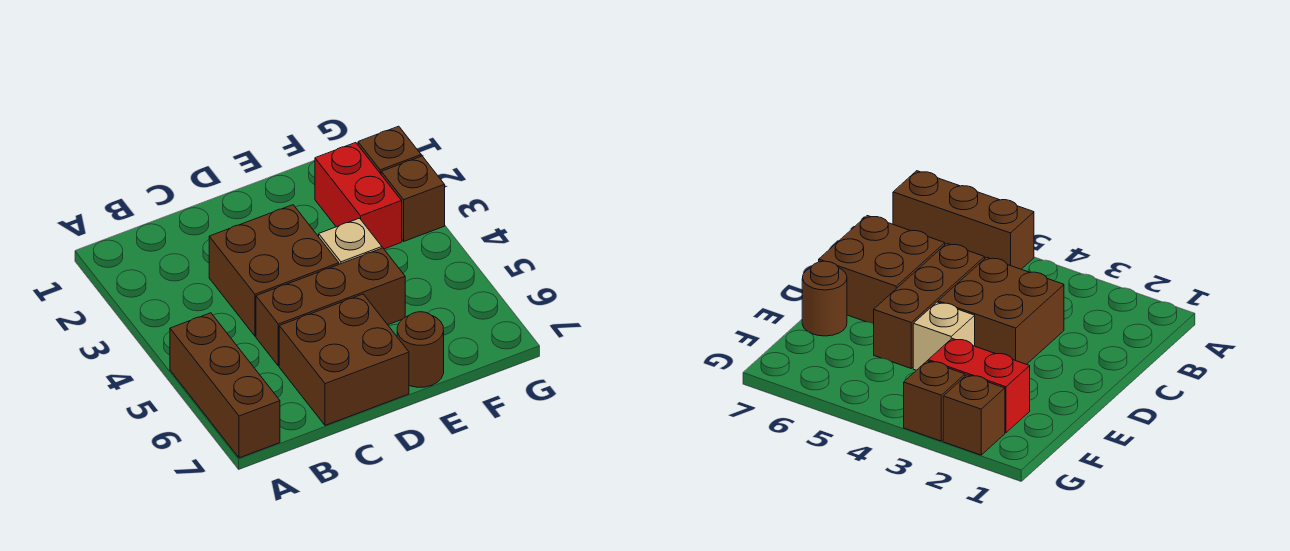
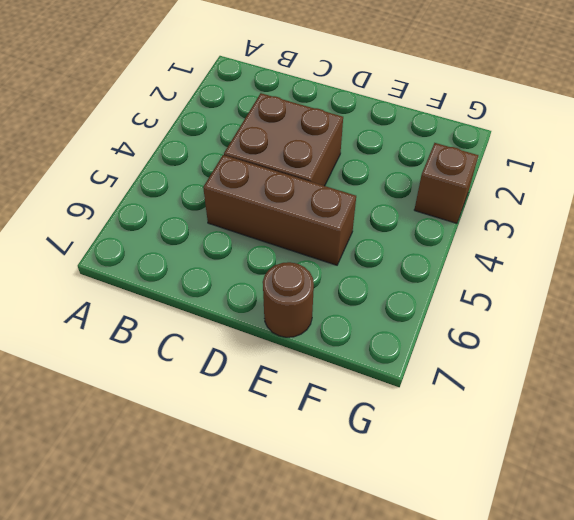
none -> brown 1x3 brick [170,313,280,458]
none -> brown 2x2 brick [279,294,409,425]

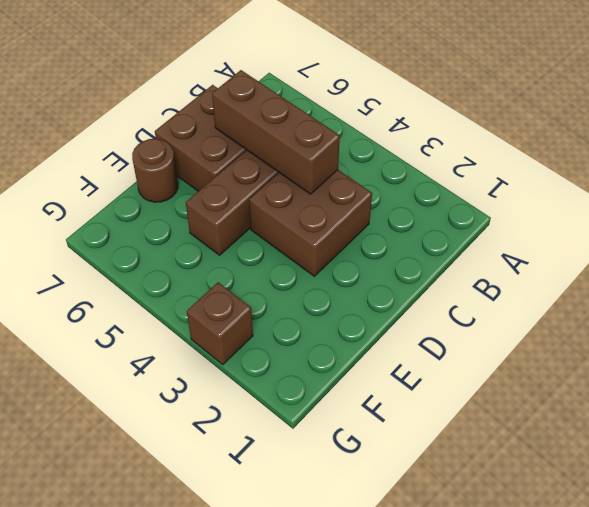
brown 1x3 brick [212,70,340,194] -> brown 1x3 brick moved to [170,313,280,458]
none -> tan 1x1 brick [319,218,382,264]
none -> red 1x2 brick [315,143,402,249]

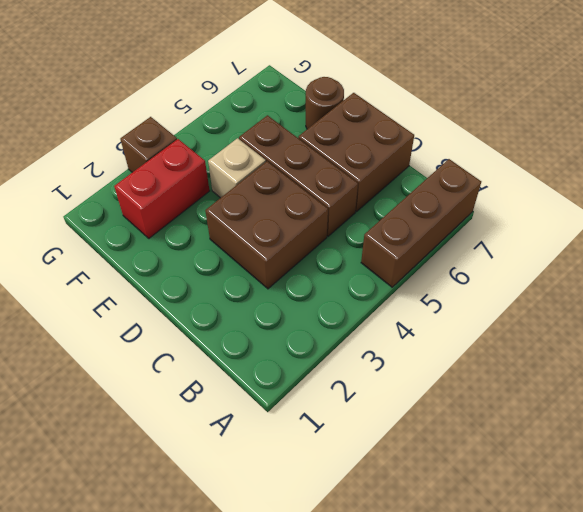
none -> brown 1x1 brick [358,126,421,174]

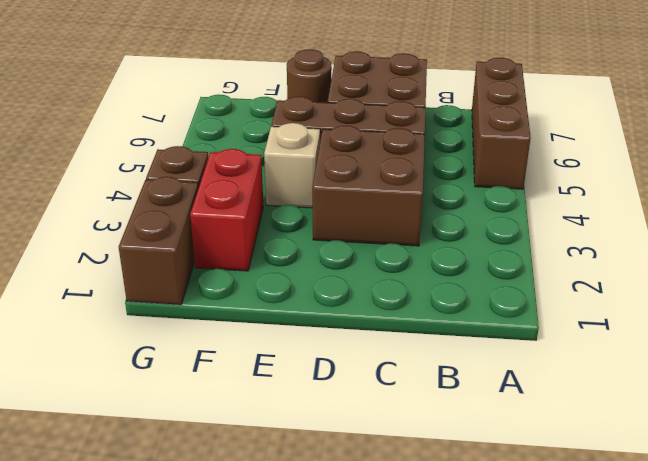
brown 1x2 brick [119,177,198,305] -> brown 1x1 brick [358,126,421,174]

